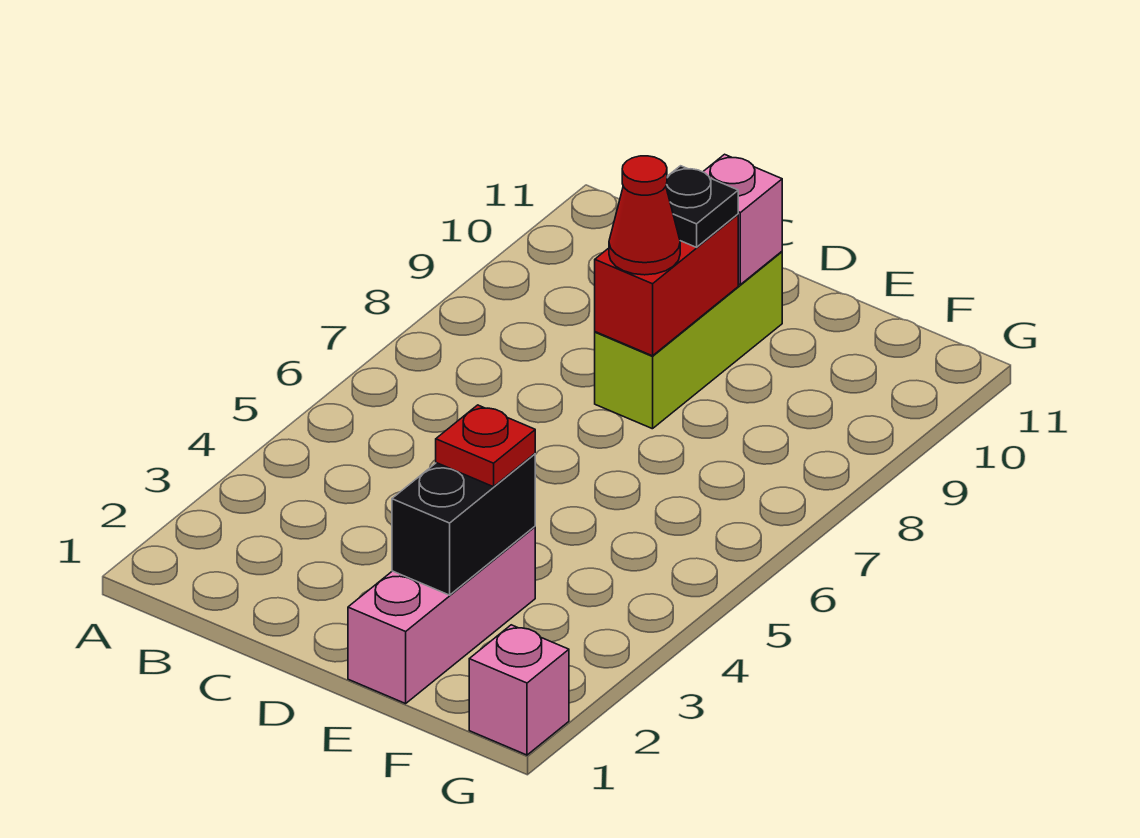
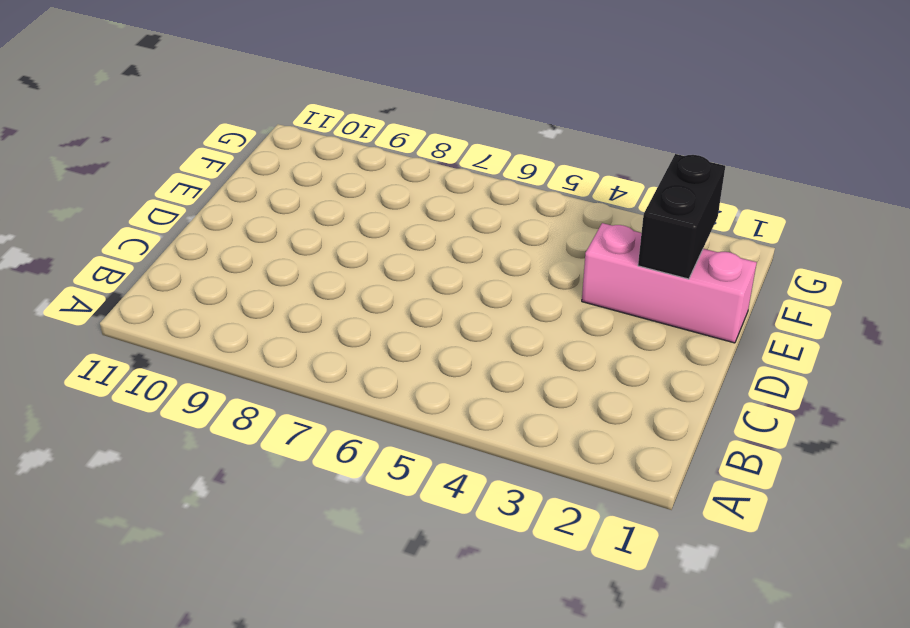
black 1x2 brick [638,154,725,279] -> black 1x2 brick turned to [392,454,535,595]
none -> lime 1x3 brick [595,252,782,429]
none -> pink 1x1 brick [469,625,569,755]

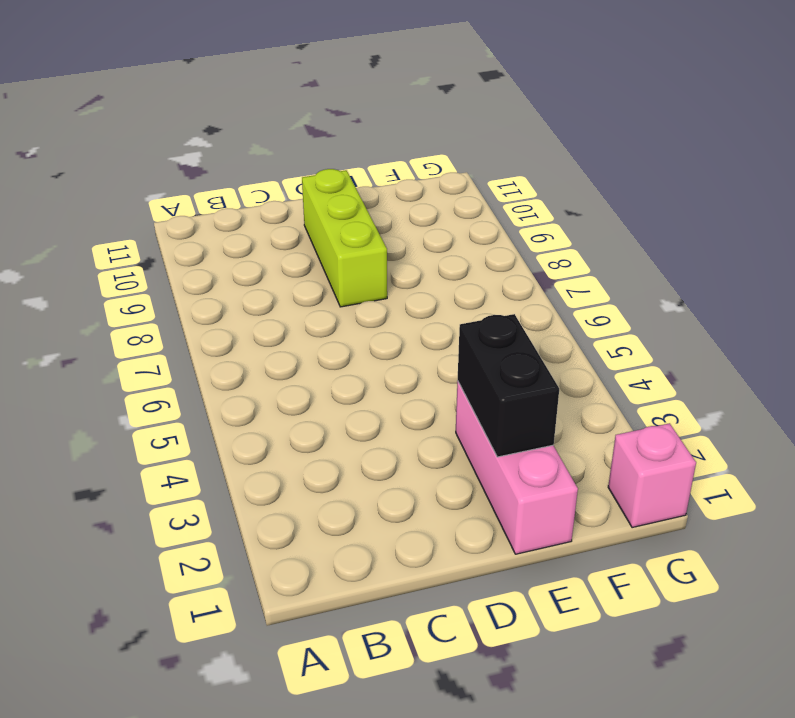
none -> red 1x2 brick [595,214,738,356]
none -> pink 1x1 brick [703,154,782,284]

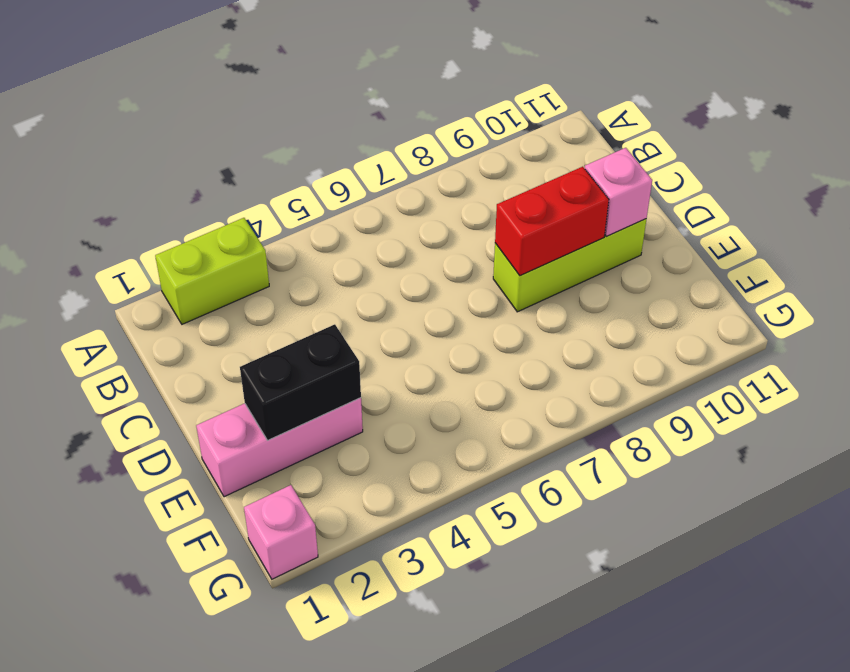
lime 1x2 brick [155,218,269,324] -> none
none -> red 1x1 cone [609,156,680,275]
none -> black 1x1 plate [666,166,738,247]

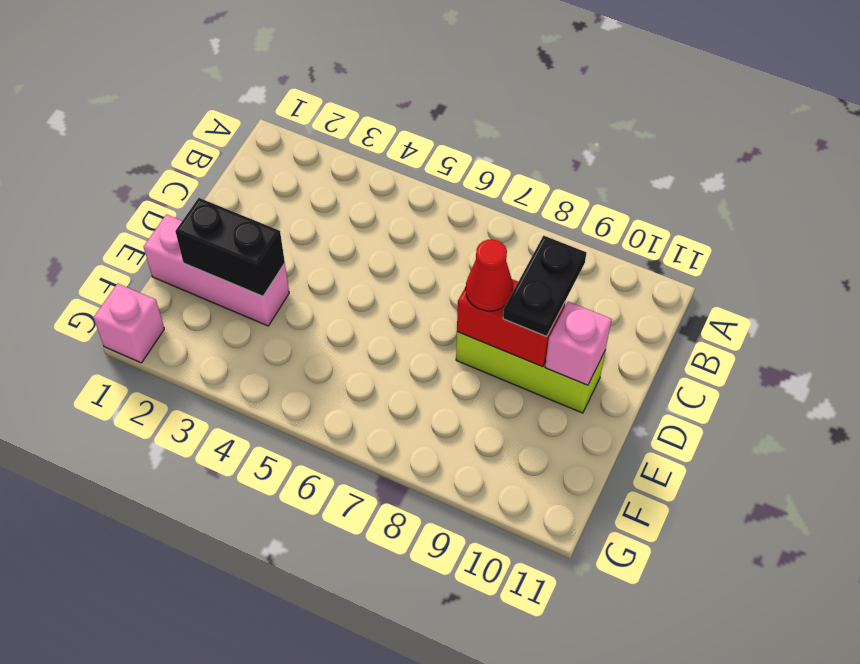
black 1x2 plate [503,236,586,337] -> black 1x1 plate [666,166,738,247]
none -> red 1x1 plate [436,405,535,487]

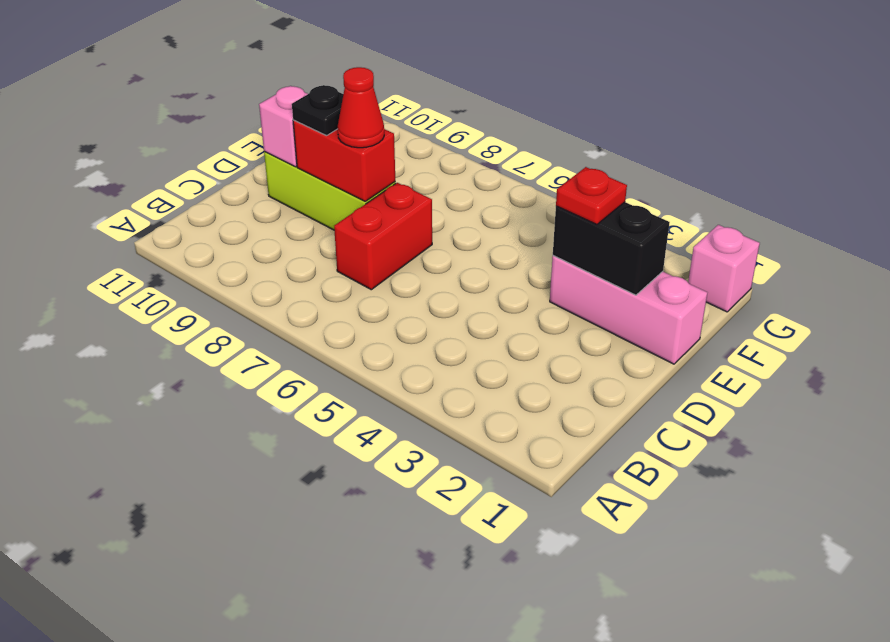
red 1x2 brick [334,183,432,290] -> none

